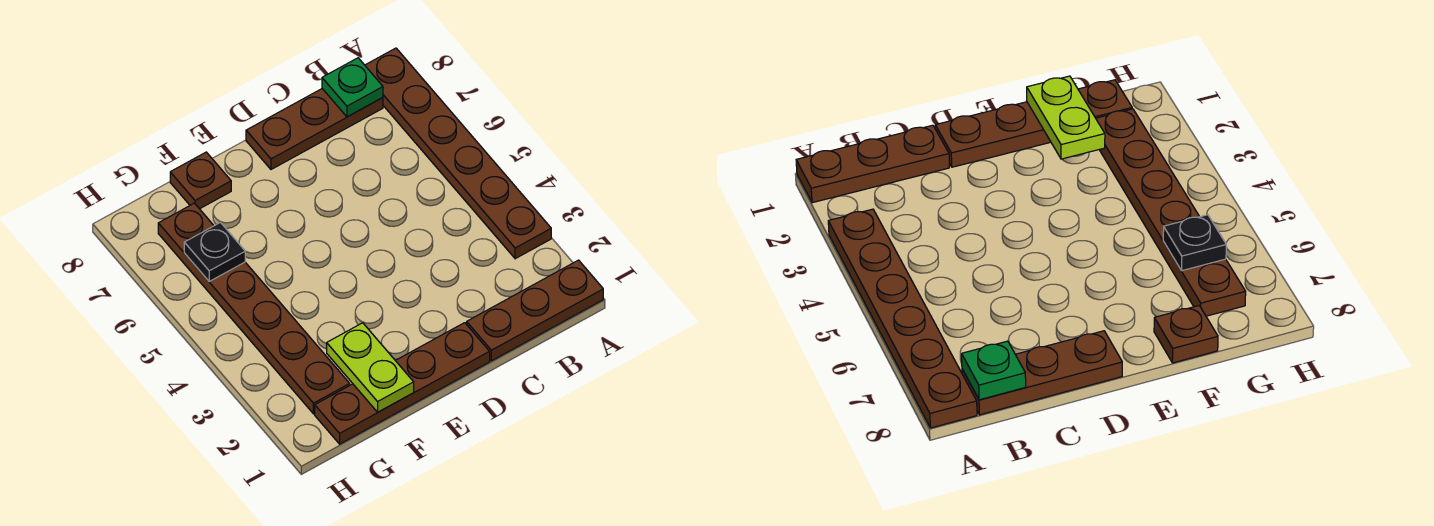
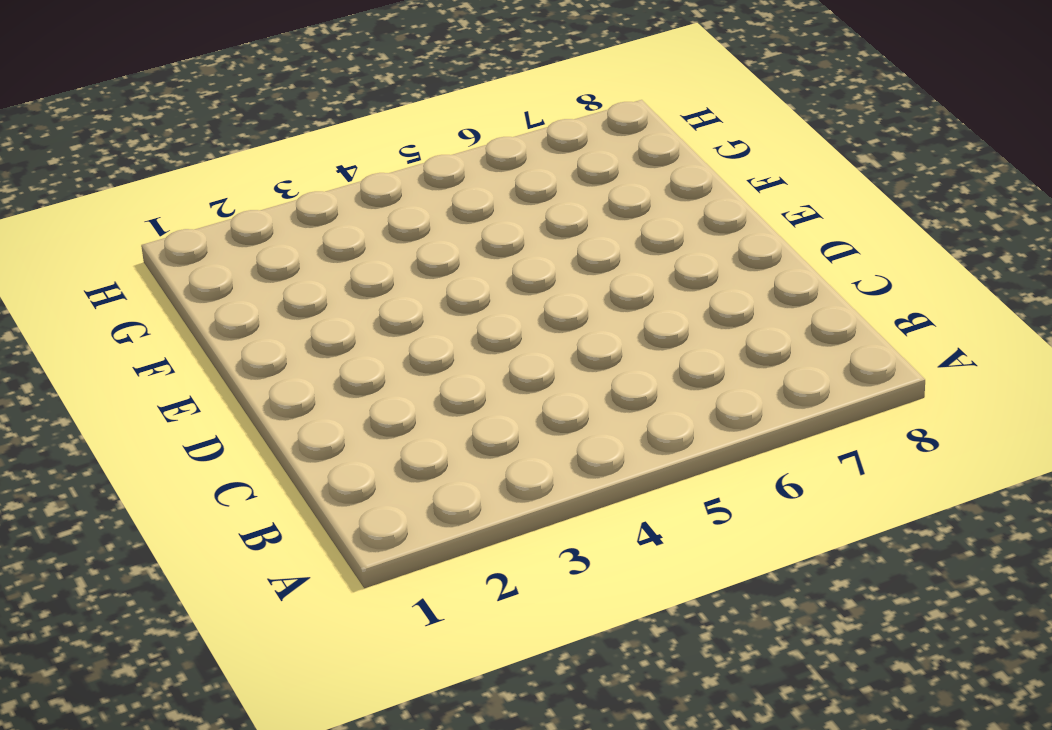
none -> brown 1x3 plate [467,260,603,361]
none -> brown 1x6 plate [365,48,551,259]

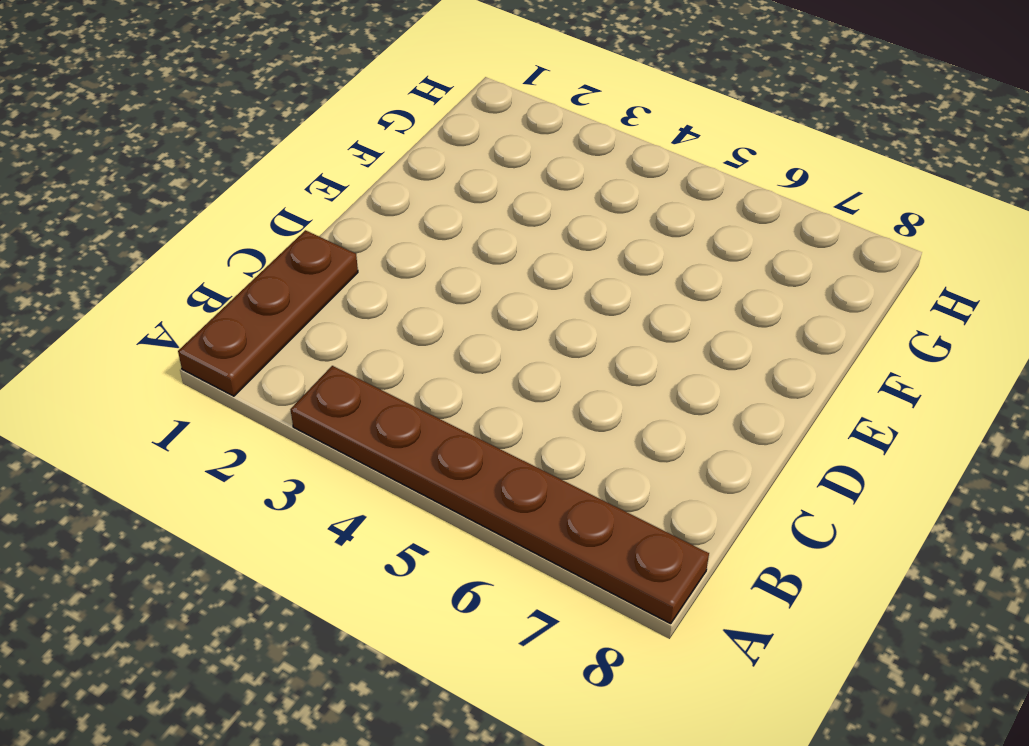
none -> brown 1x3 plate [246,89,383,169]
none -> brown 1x4 plate [315,323,490,444]

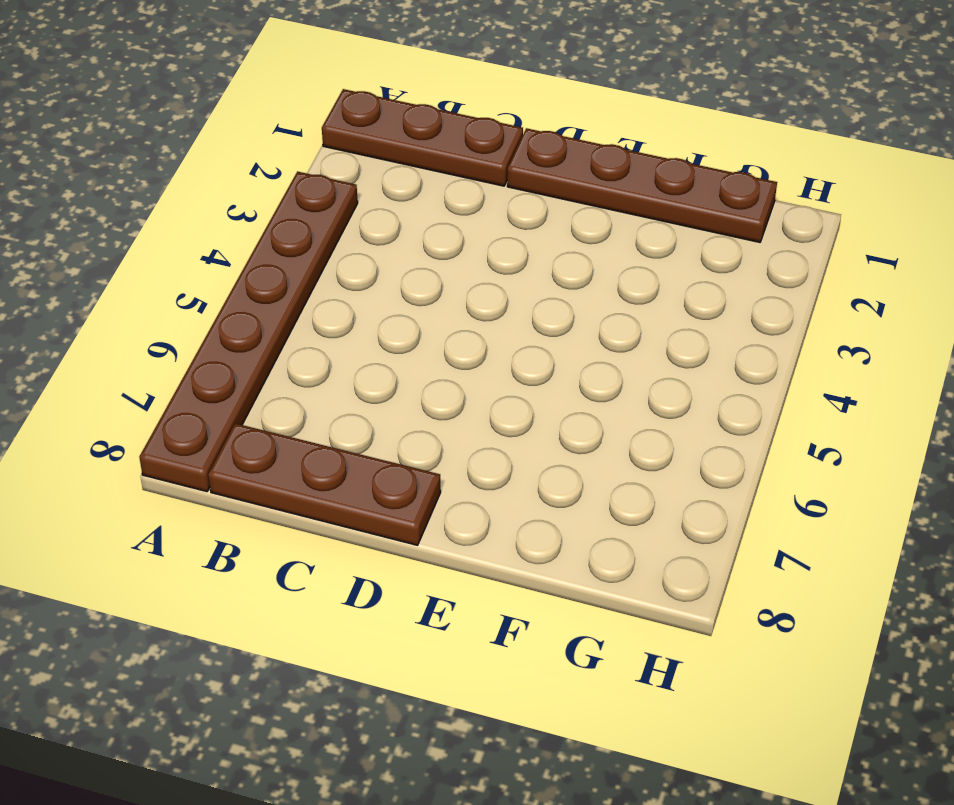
none -> brown 1x1 plate [170,152,231,209]
none -> brown 1x6 plate [158,203,350,414]

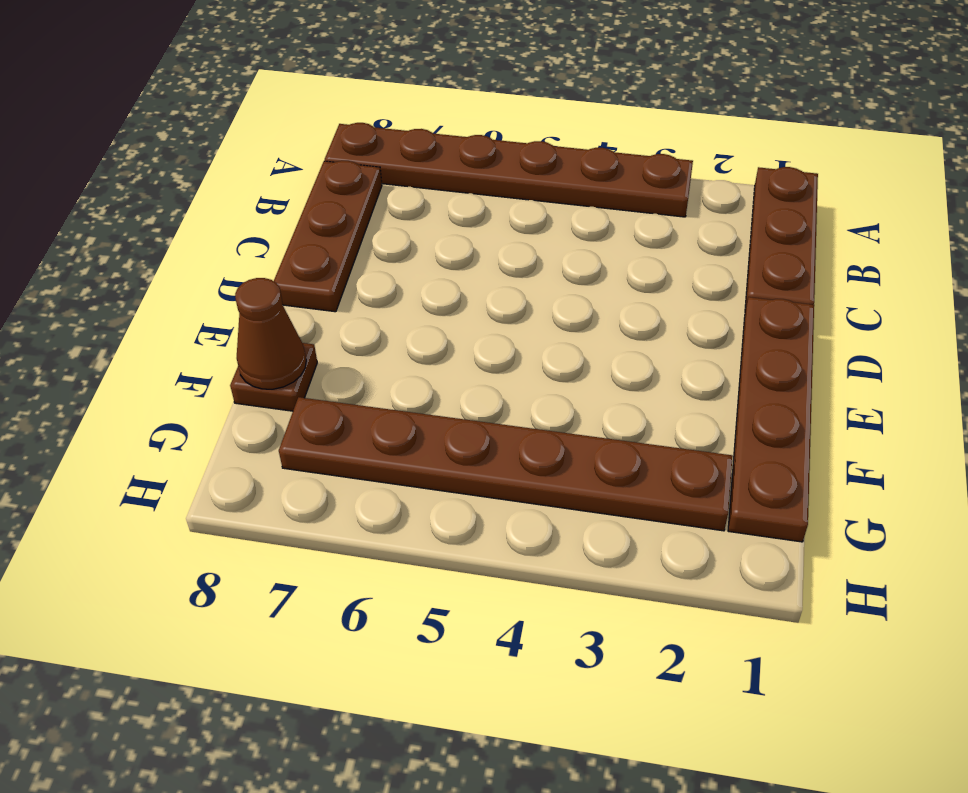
brown 1x1 cone [235,278,306,389] -> none
none -> green 1x1 plate [322,58,383,117]
none -> lime 1x2 plate [327,323,414,412]

